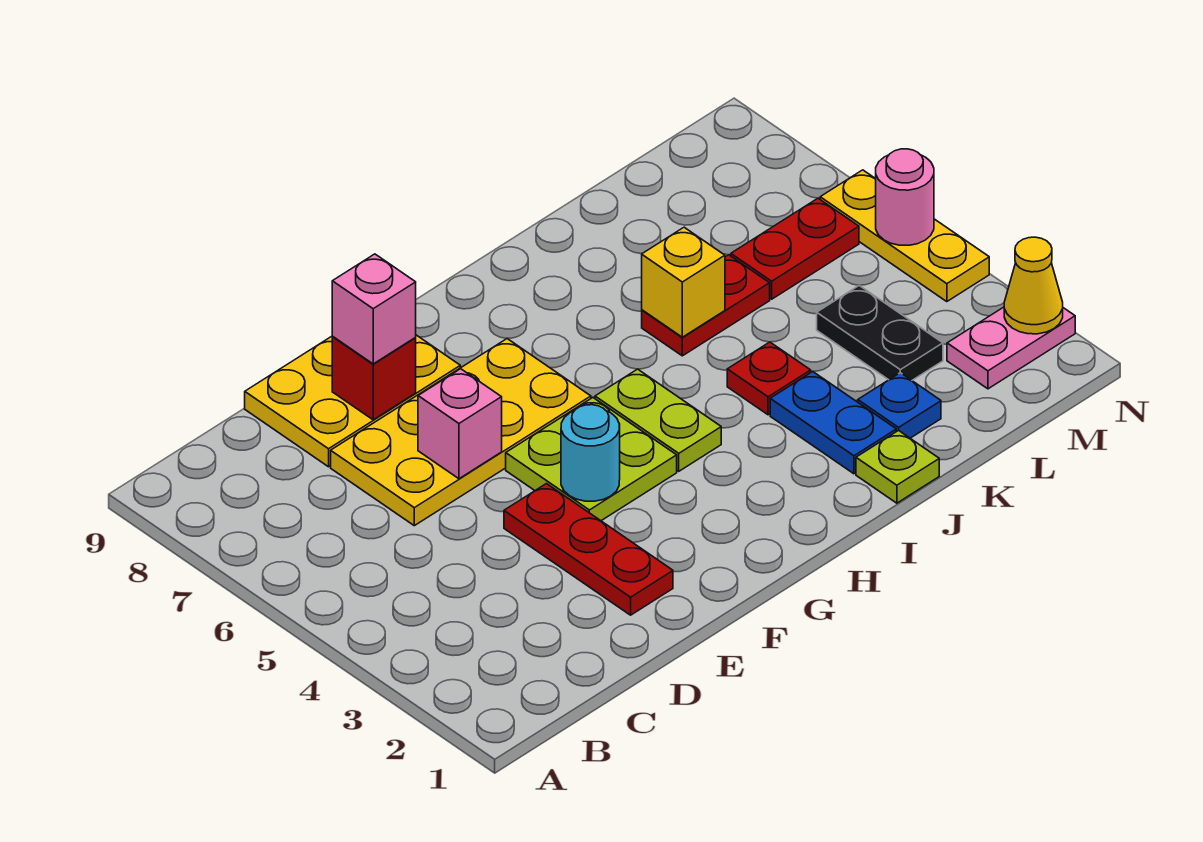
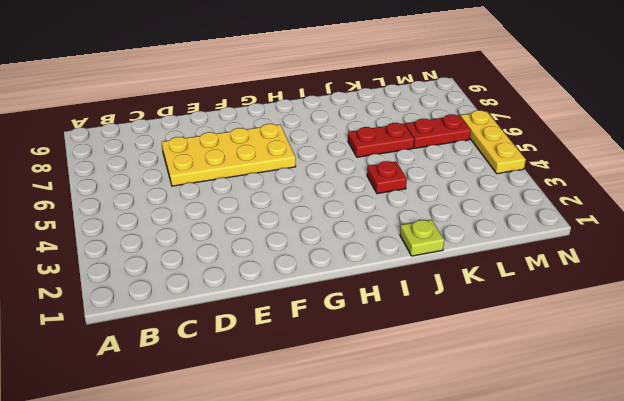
none -> yellow 2x3 plate [245,335,460,467]
none -> red 1x3 plate [504,484,673,615]
none -> lime 2x2 plate [506,398,677,521]

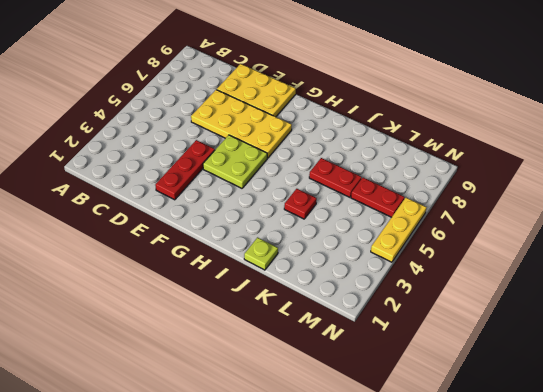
none -> lime 1x2 plate [595,369,721,471]
none -> blue 1x2 plate [770,371,896,474]
none -> blue 1x1 plate [858,373,941,438]

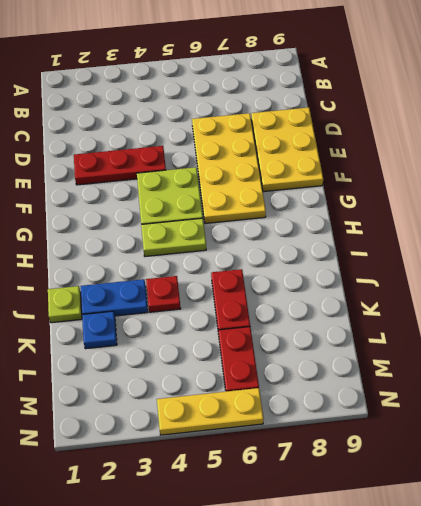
none -> black 1x2 plate [817,285,943,380]
none -> pink 1x2 plate [947,307,1075,389]
none -> pink 1x1 brick [418,369,502,479]

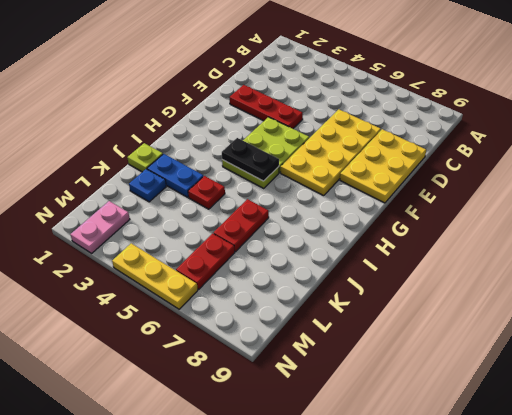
black 1x2 plate [222,138,279,181] -> black 1x2 plate moved to [817,285,943,380]
none -> pink 1x1 brick [418,369,502,479]
none -> red 1x1 brick [332,337,416,420]
none -> cyan 1x1 round brick [561,405,620,501]

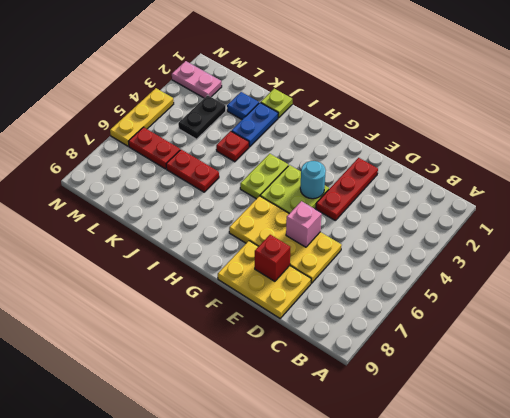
none -> yellow 1x1 brick [642,227,725,337]
none -> yellow 1x1 cone [1004,237,1063,334]
none -> pink 1x1 round brick [876,149,934,245]

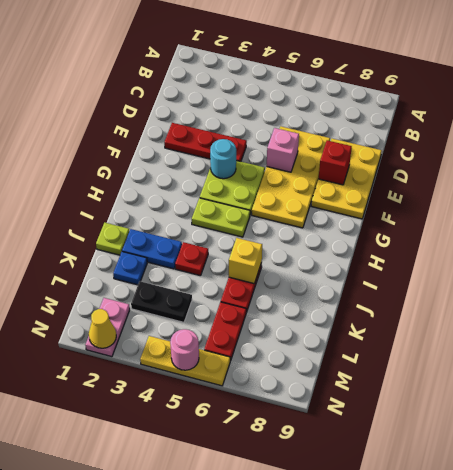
none -> pink 1x1 brick [332,254,416,364]

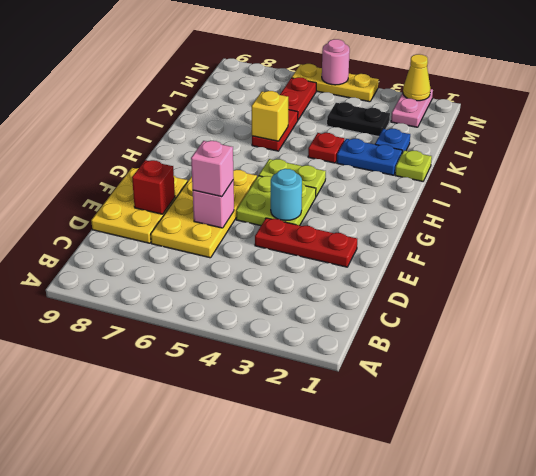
pink 1x1 brick [191,141,234,197] -> pink 1x1 brick moved to [332,254,416,364]

